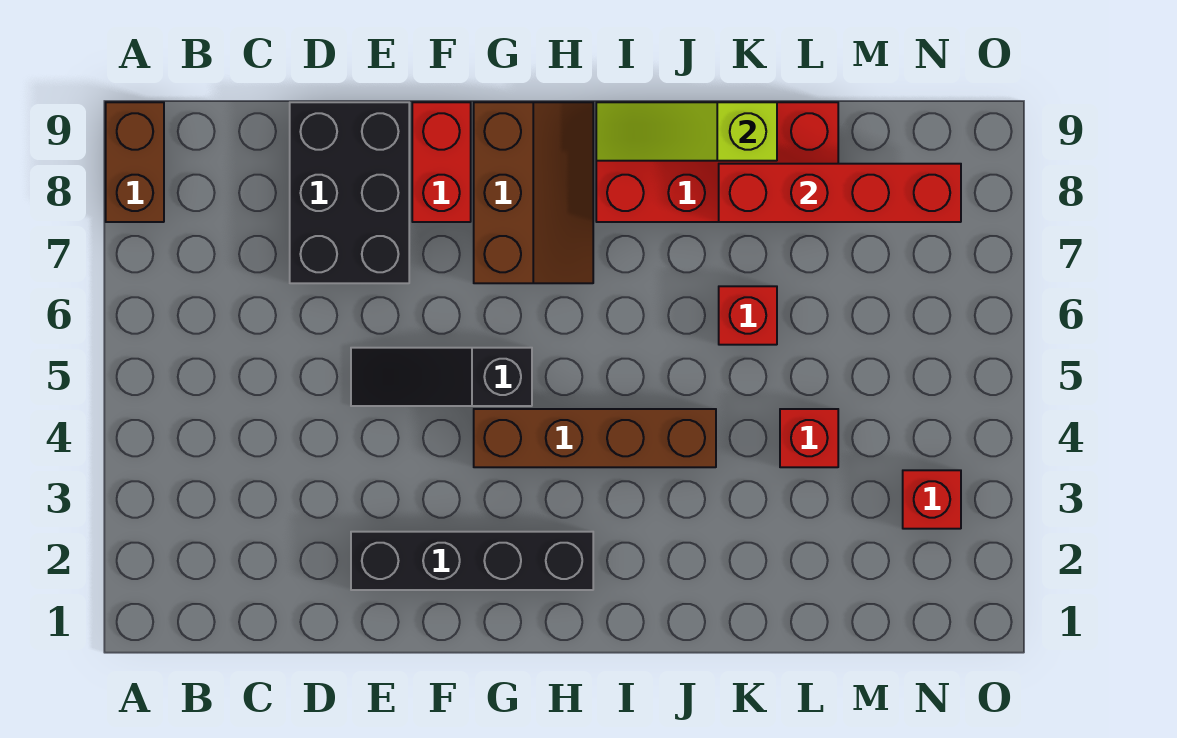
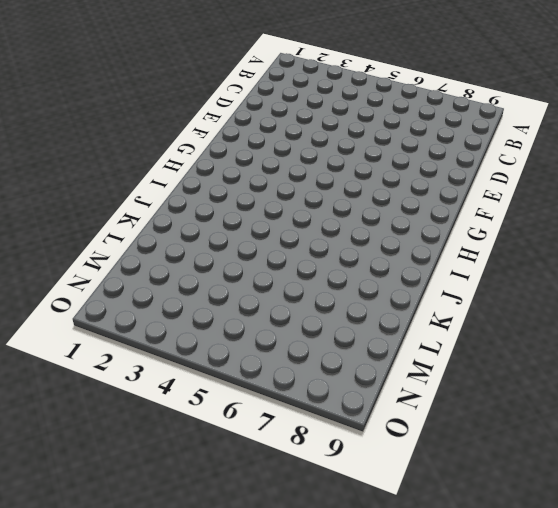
none -> brown 1x2 brick [106,102,164,222]
none -> black 2x3 brick [290,102,409,283]
none -> black 1x4 brick [351,532,593,590]

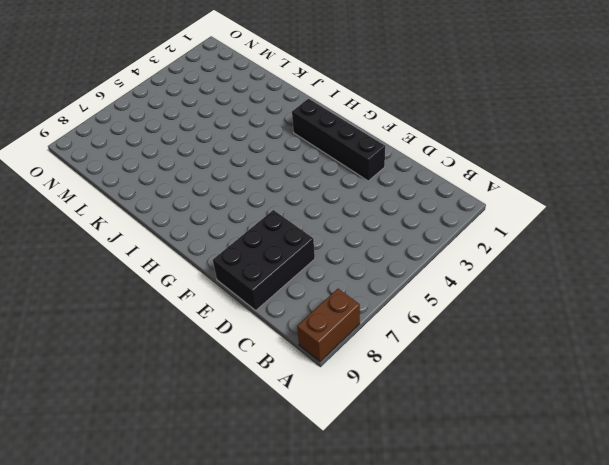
none -> black 1x3 slope [351,348,532,406]
none -> red 1x2 brick [412,102,471,222]
none -> brown 1x4 brick [474,409,716,467]

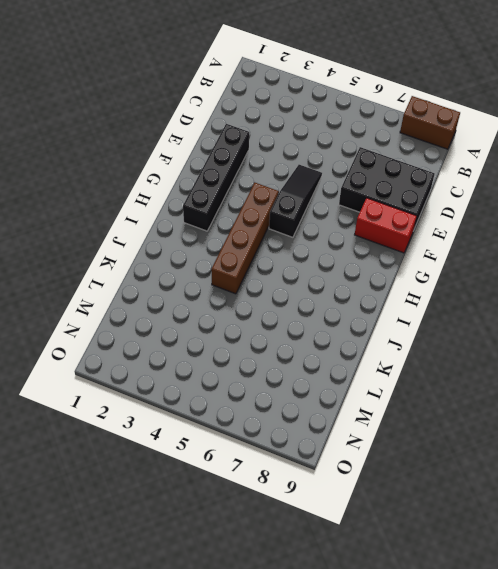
none -> brown 2x3 slope [474,102,593,283]
none -> red 2x4 brick [596,102,838,222]
none -> red 1x1 brick [719,286,777,345]

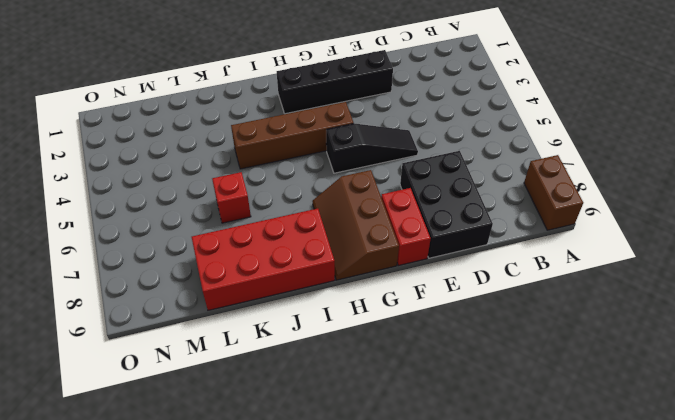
none -> red 1x1 brick [780,409,838,467]
none -> red 1x1 brick [903,470,961,529]
none -> lime 1x3 slope [596,102,777,161]

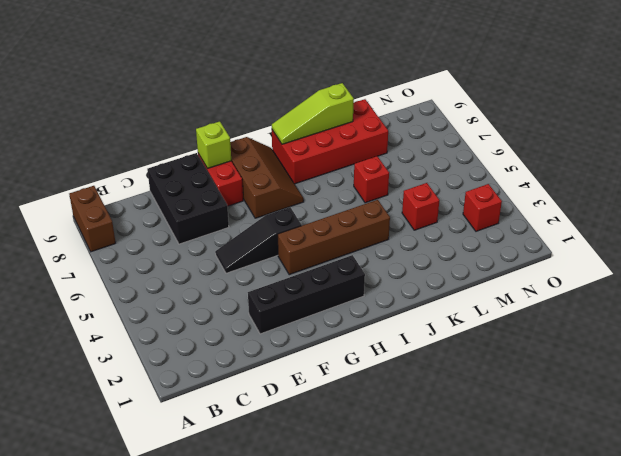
lime 1x1 brick [196,121,231,169] -> none
none -> red 1x4 brick [719,164,961,222]

